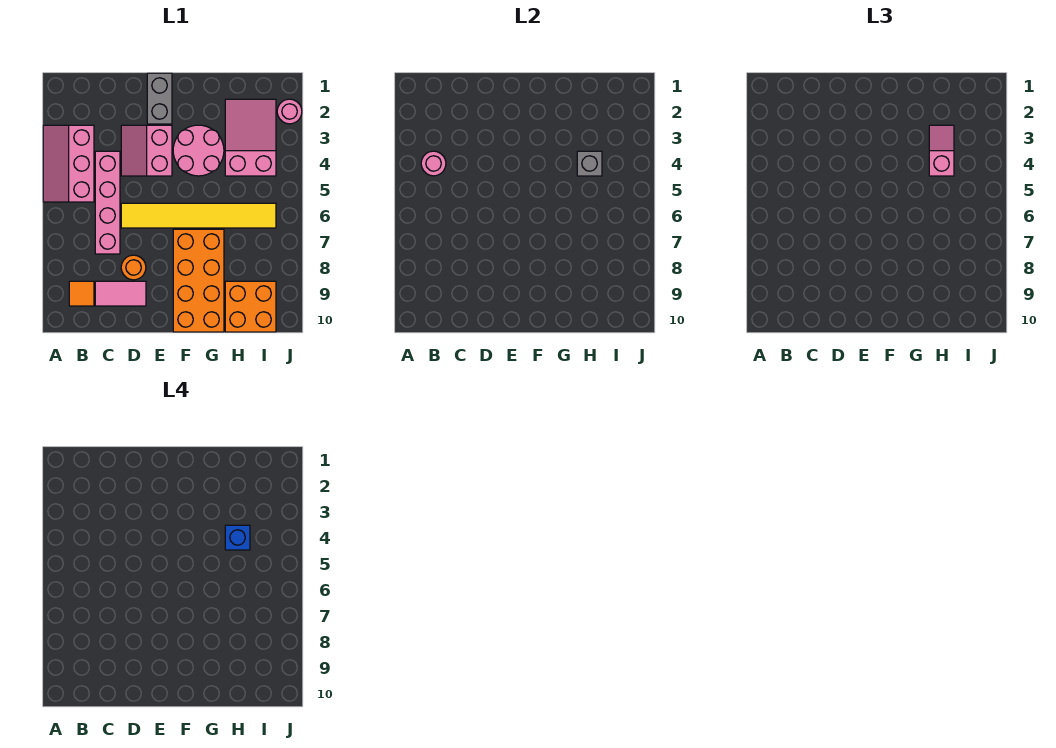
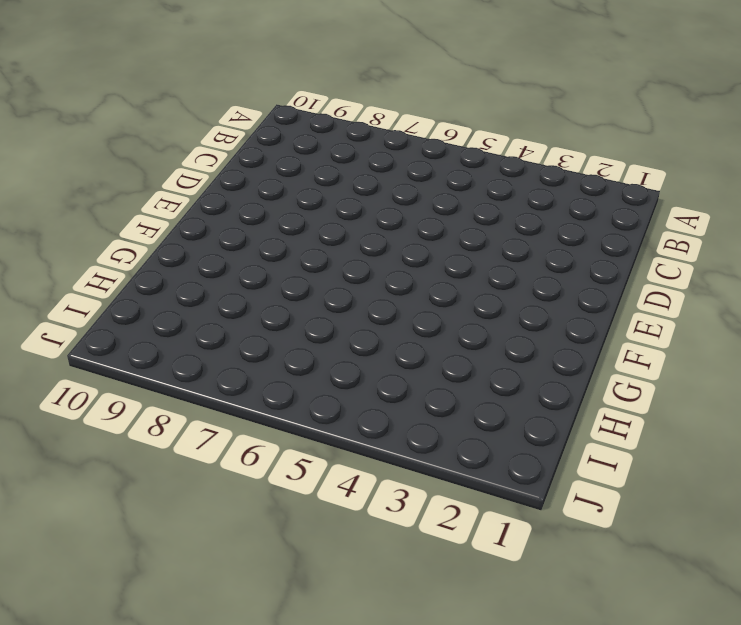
none -> pink 2x3 slope [43,125,94,202]
none -> orange 1x1 tile [69,281,94,306]
none -> pink 1x4 brick [95,151,120,254]

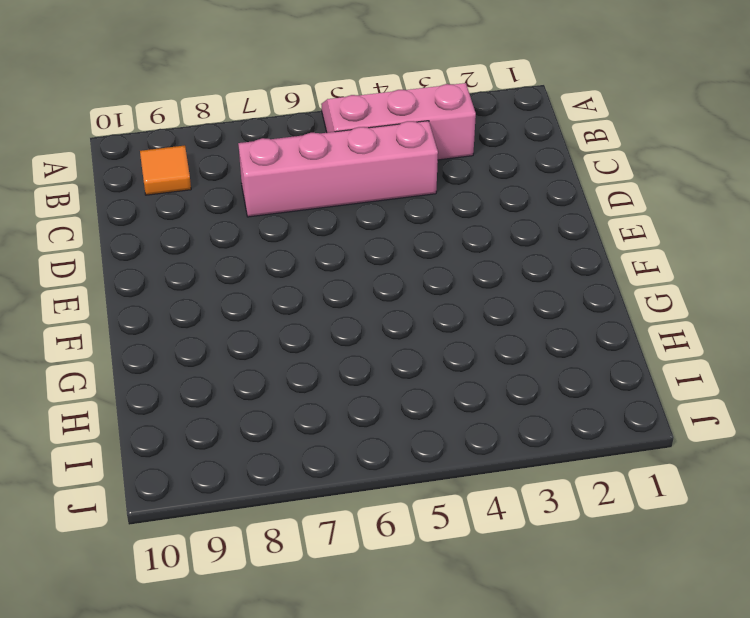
none -> pink 1x2 tile [95,281,146,306]
none -> pink 2x2 slope [121,125,172,176]
none -> yellow 1x6 tile [121,203,276,228]

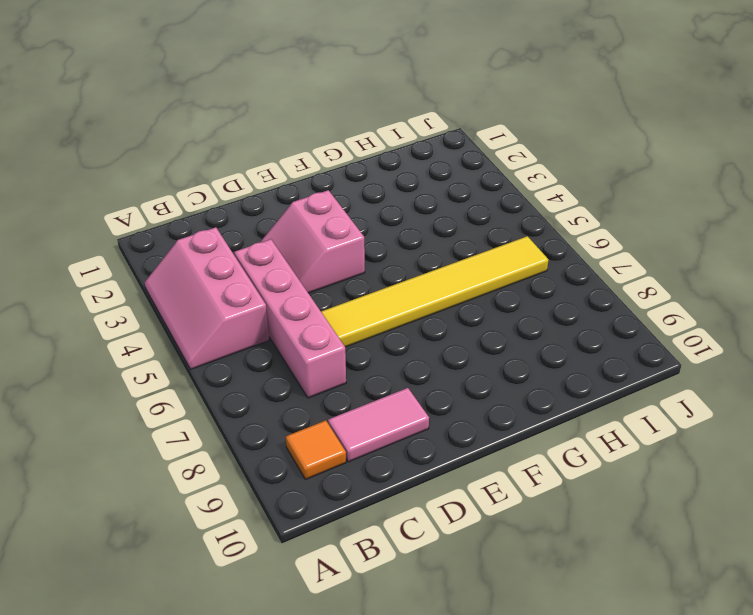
none -> orange 1x1 round brick [121,255,146,280]
none -> grey 1x2 brick [147,73,172,124]
none -> pink 2x2 round brick [173,125,224,176]

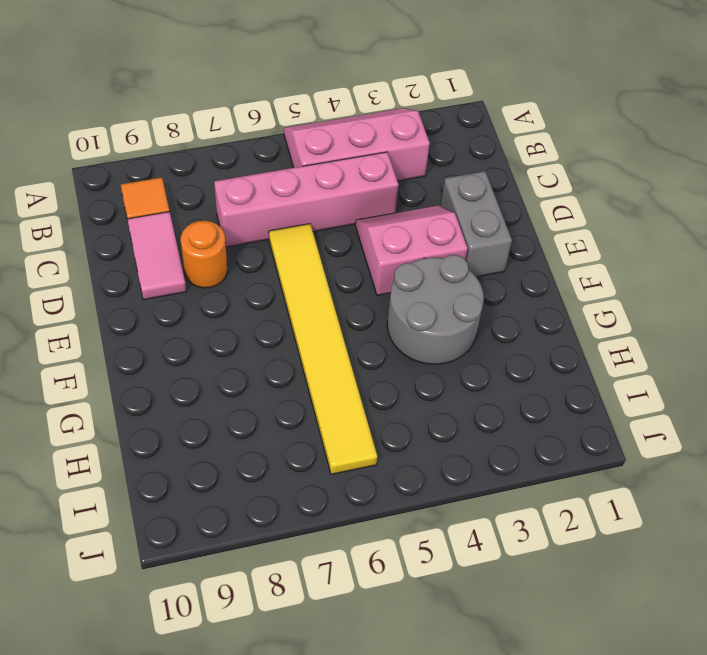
grey 1x2 brick [440,171,512,277] -> grey 1x2 brick turned to [147,73,172,124]
grey 2x2 round brick [387,255,484,364] -> pink 2x2 round brick [173,125,224,176]
none -> orange 2x4 brick [173,229,224,332]
none -> pink 2x3 slope [225,99,276,176]
none -> orange 2x2 brick [225,281,276,332]

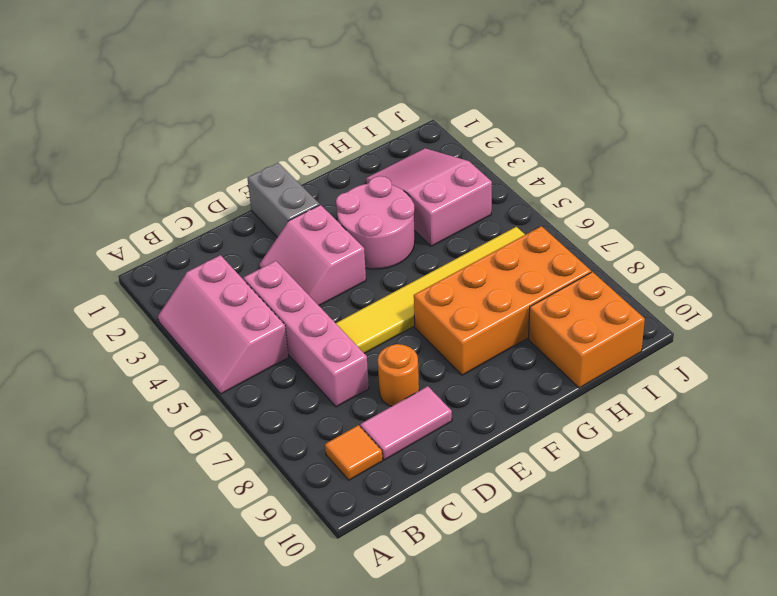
orange 2x4 brick [414,226,591,375] -> orange 2x4 brick turned to [173,229,224,332]
none -> pink 1x1 round brick [277,99,302,124]
none -> pink 1x1 round brick [421,151,446,176]
none -> grey 1x1 brick [577,151,602,176]

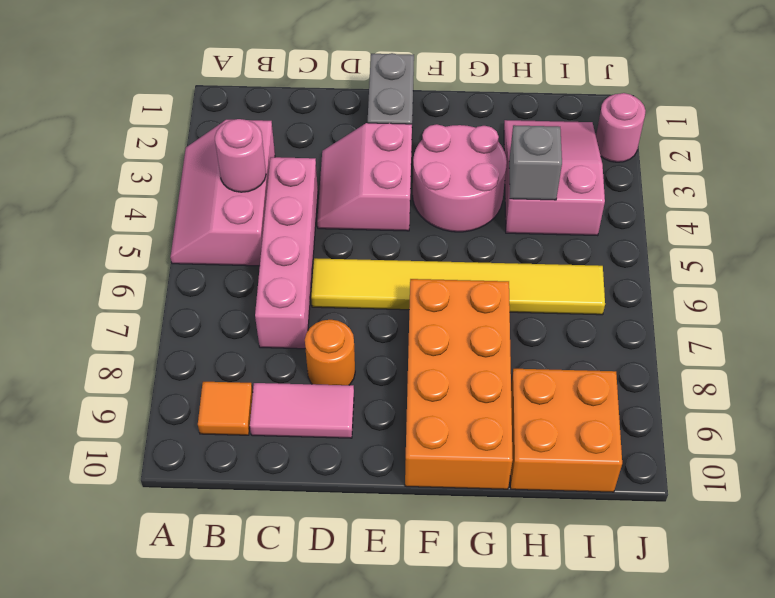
none -> pink 1x2 slope [929,125,954,176]
none -> blue 1x1 brick [225,525,250,550]

